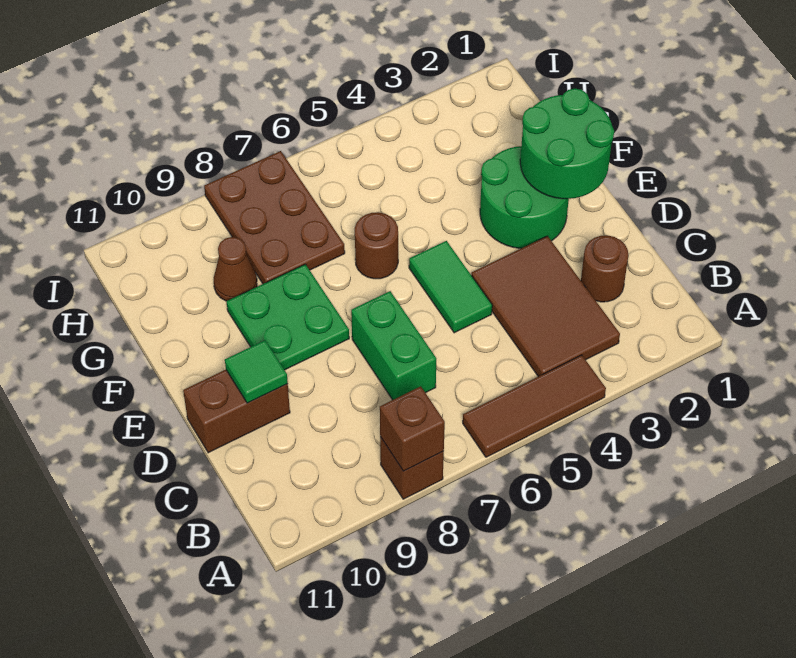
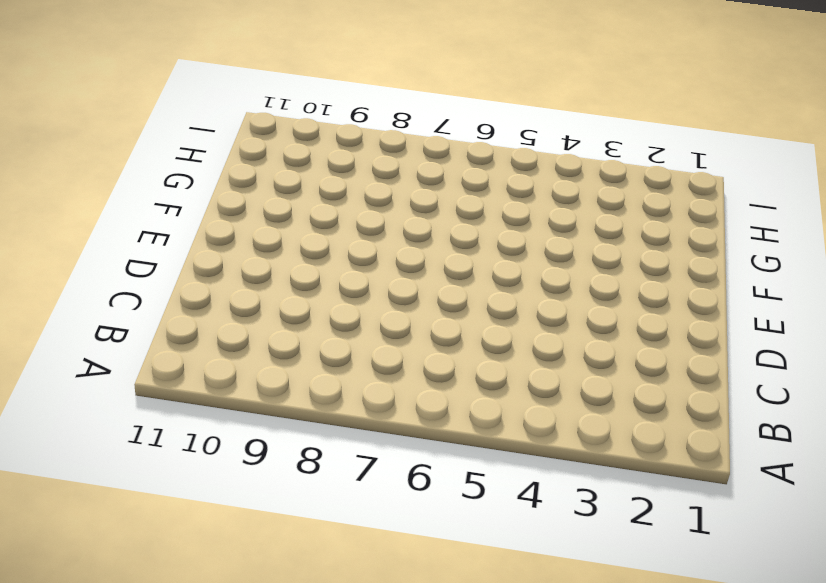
none -> brown 1x3 tile [463,355,606,457]
none -> brown 1x1 brick [380,437,444,499]
none -> brown 2x3 tile [472,236,620,377]

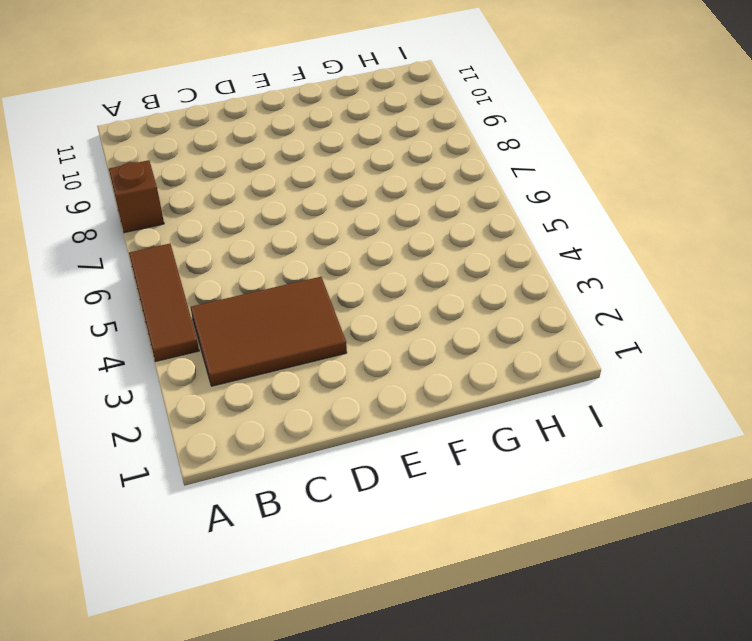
none -> brown 1x1 round brick [581,235,628,302]
none -> green 1x2 brick [351,291,436,400]
none -> green 1x2 tile [409,241,492,333]

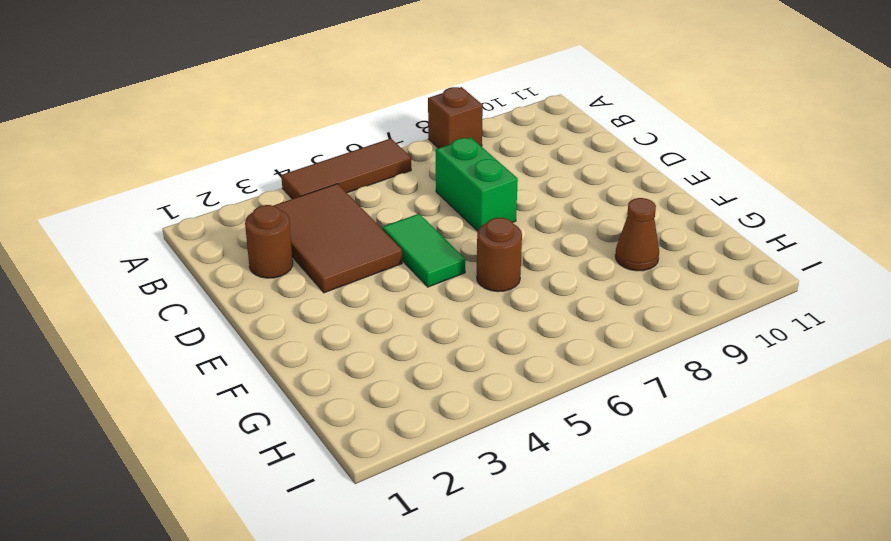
none -> brown 1x2 brick [183,370,290,453]
none -> green 2x2 round brick [480,146,569,248]
none -> green 2x2 plate [227,264,349,370]

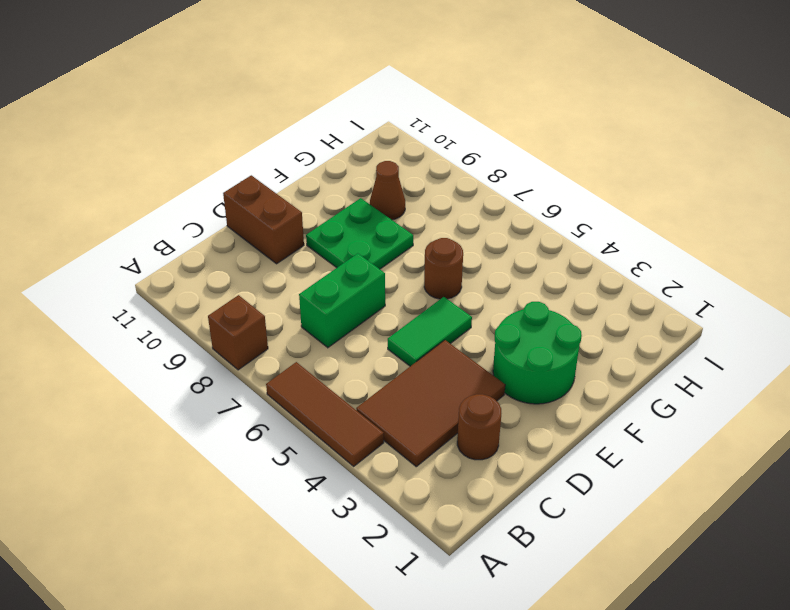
none -> brown 2x3 plate [204,151,345,284]
none -> brown 1x1 brick [380,386,445,471]
none -> green 1x1 tile [225,340,288,403]

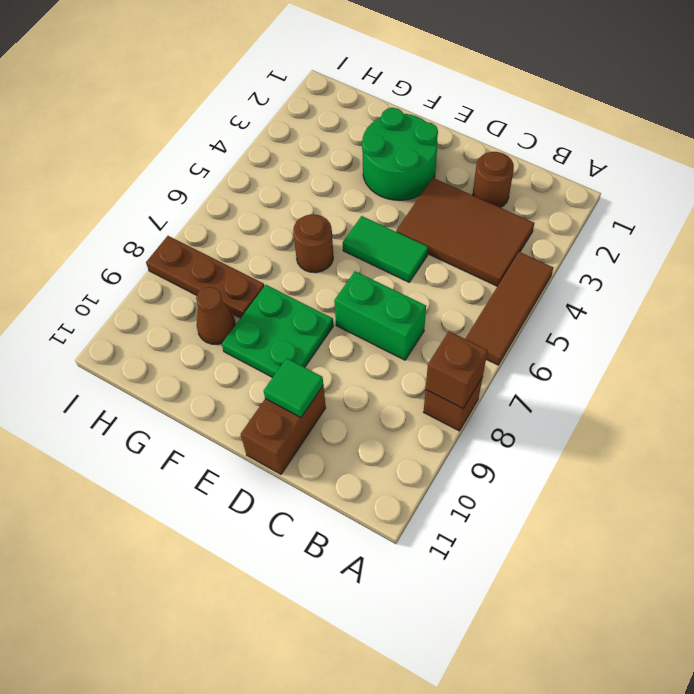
brown 1x3 plate [146,236,264,318] -> brown 2x3 plate [204,151,345,284]
none -> green 2x2 round brick [520,88,614,199]

